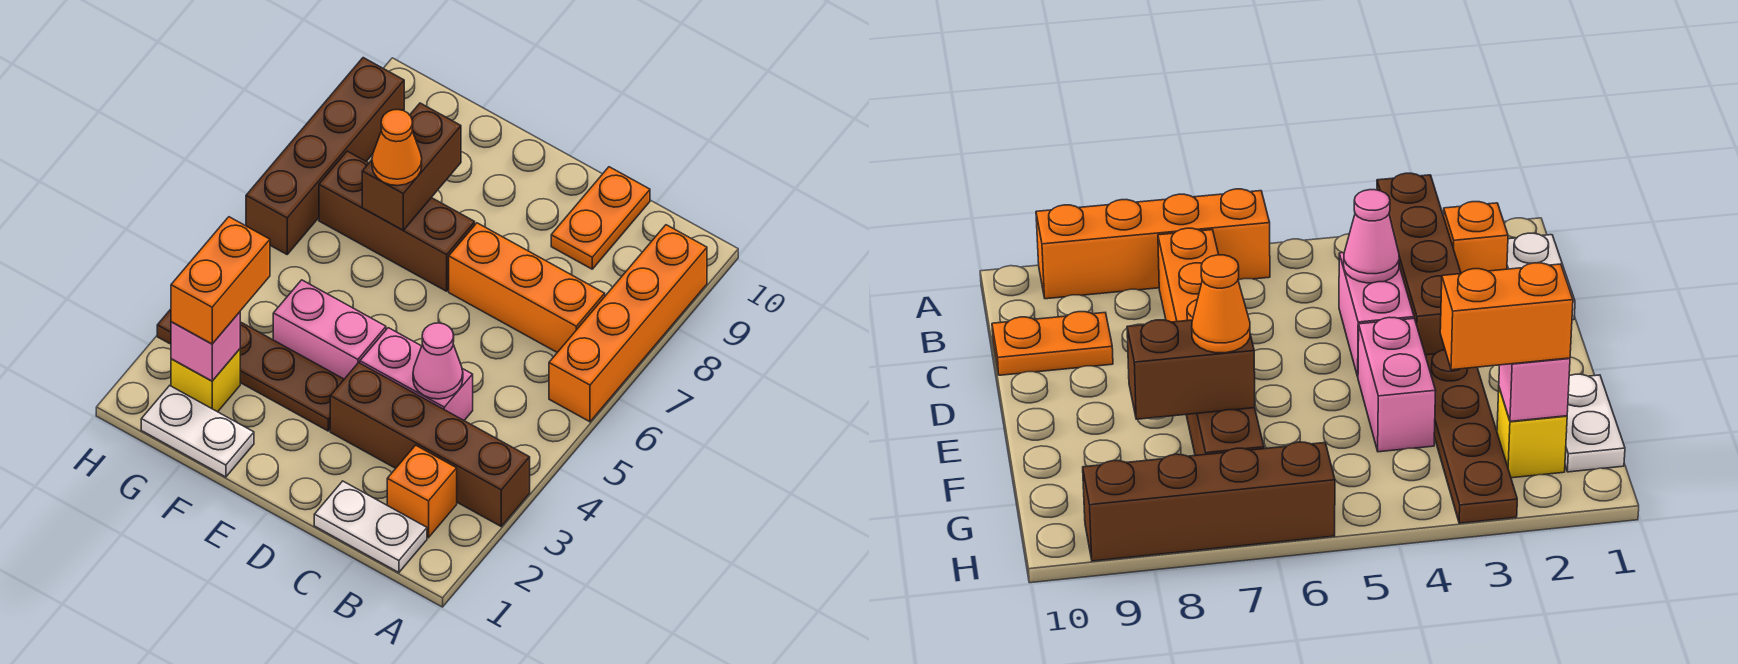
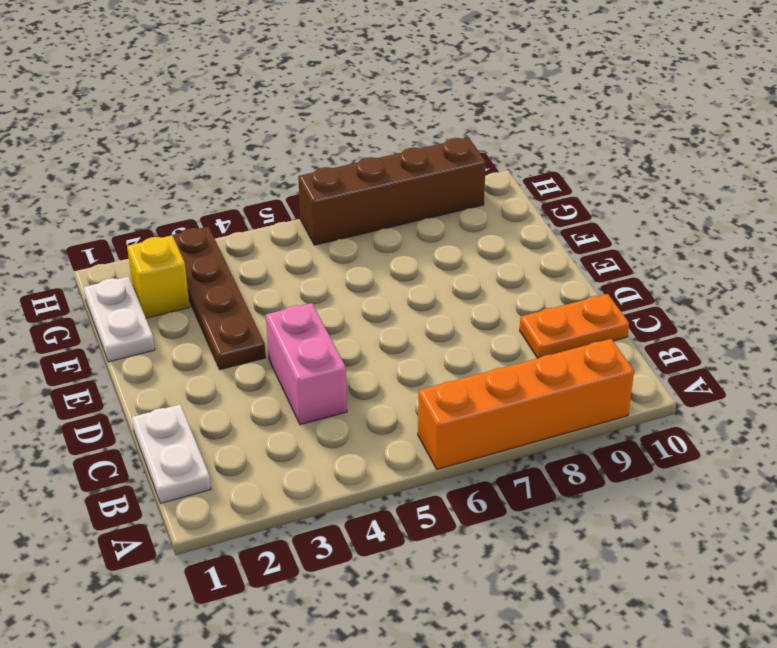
none -> brown 1x4 brick [330,363,530,526]
none -> orange 1x1 brick [387,445,457,538]
none -> orange 1x3 brick [449,223,605,352]

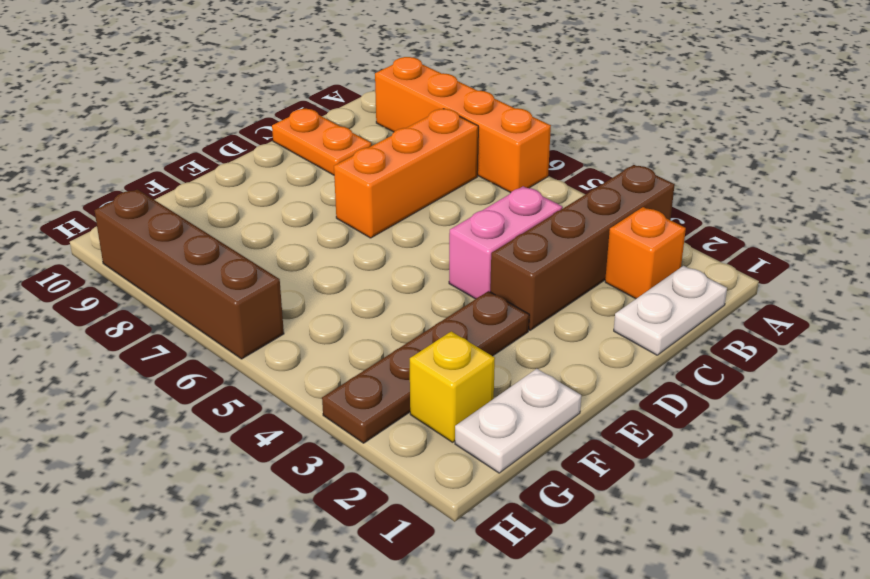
none -> pink 1x2 brick [273,280,386,379]
none -> brown 1x3 brick [319,151,475,291]
none -> pink 1x1 cone [413,323,463,399]

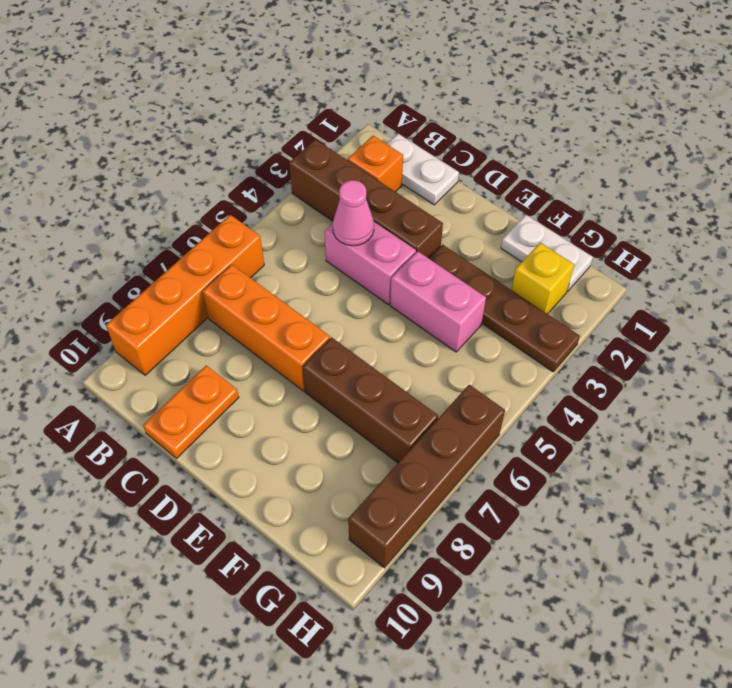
none -> brown 1x2 brick [362,103,461,230]
none -> pink 1x1 brick [171,312,240,381]
none -> orange 1x1 cone [372,110,422,186]

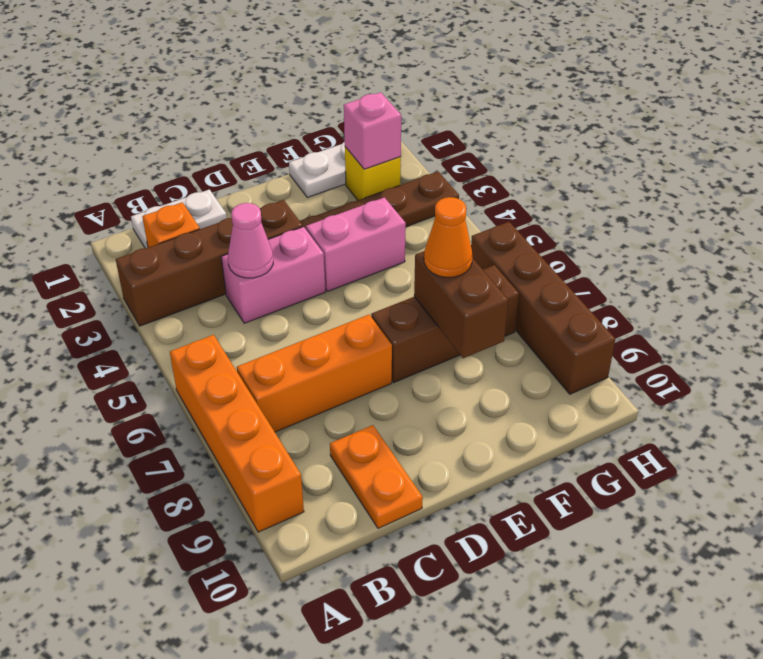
none -> orange 1x2 brick [171,217,270,344]

